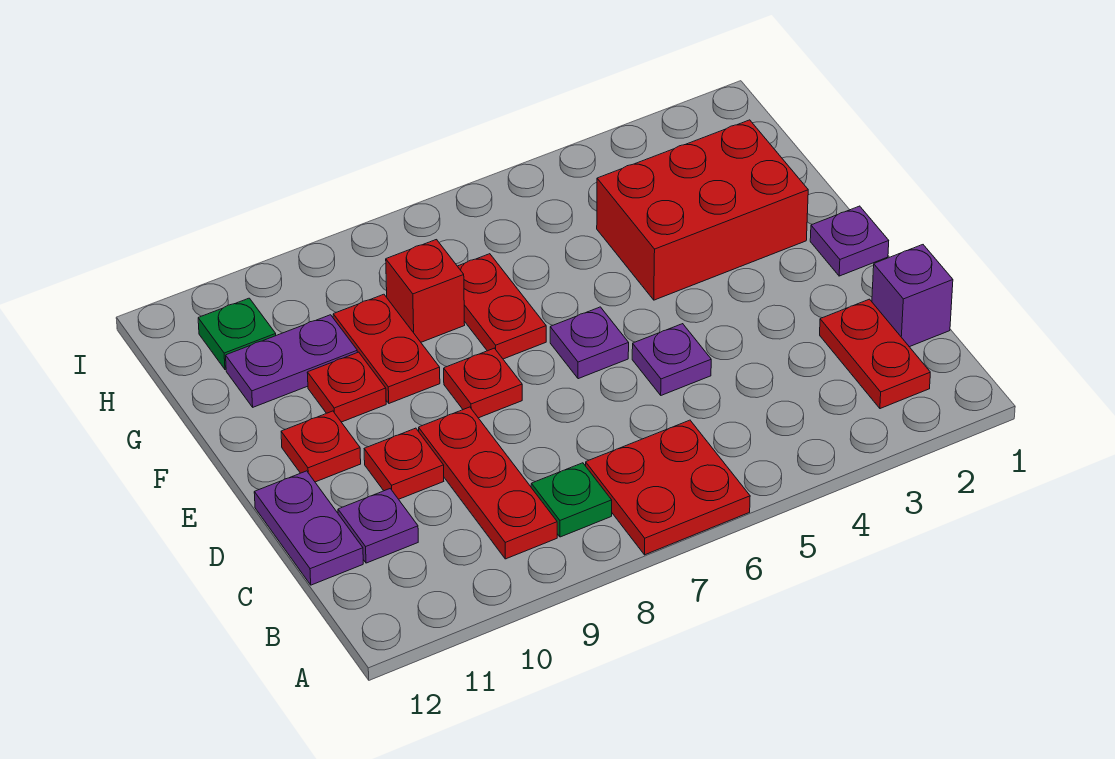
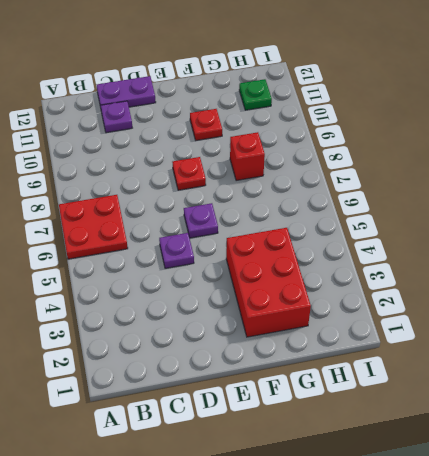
none -> red 1x2 plate [820,299,930,409]
none -> green 1x1 plate [531,463,612,537]
none -> red 1x3 plate [419,407,557,559]

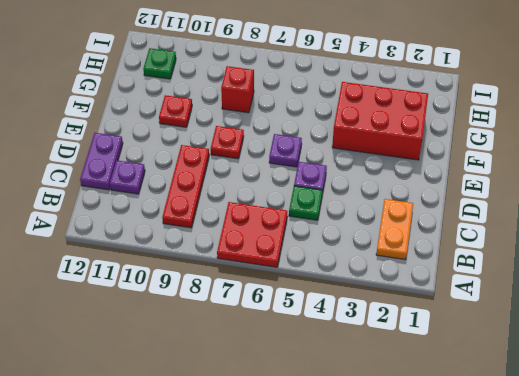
orange 1x2 plate [376,199,413,260] -> red 1x2 plate [820,299,930,409]
green 1x1 plate [289,186,322,220] -> green 1x1 plate moved to [531,463,612,537]
none -> purple 1x1 brick [872,245,953,347]
none -> red 1x1 plate [364,428,444,499]
none -> purple 1x1 plate [810,206,889,276]

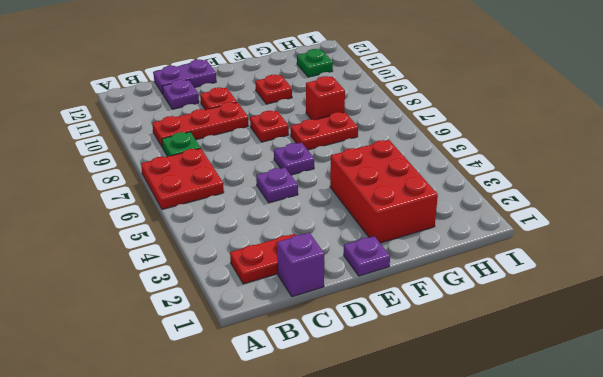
none -> red 1x1 plate [281,411,361,482]
none -> red 1x2 plate [333,294,440,403]
none -> purple 1x2 plate [226,315,357,407]

